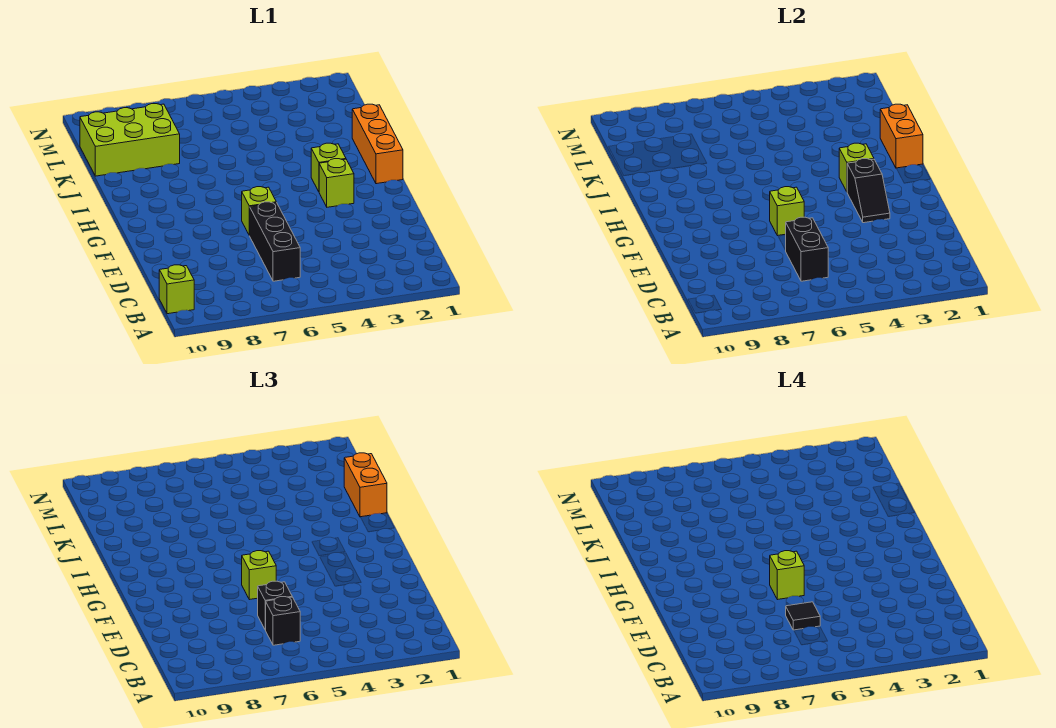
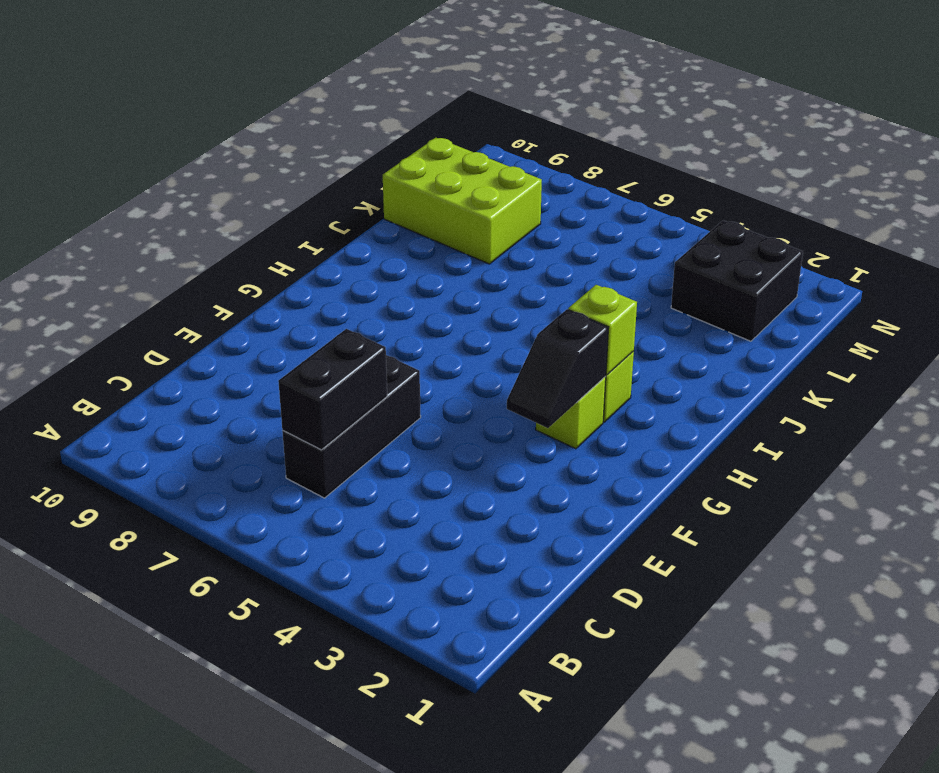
black 2x2 brick [671,220,803,341] -> none
none -> lime 1x1 brick [159,265,194,314]
none -> lime 1x1 brick [242,187,276,235]
none -> orange 1x3 brick [352,104,403,184]

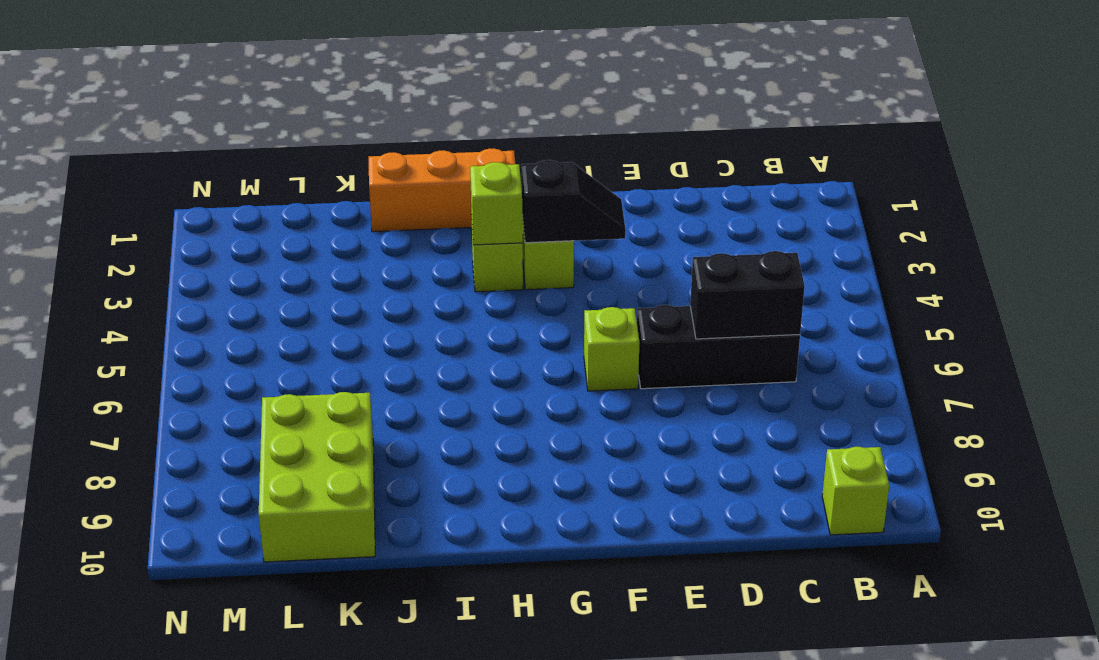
none -> lime 1x1 brick [770,187,804,236]
none -> orange 1x2 brick [880,104,923,168]
none -> black 1x1 brick [266,597,300,645]

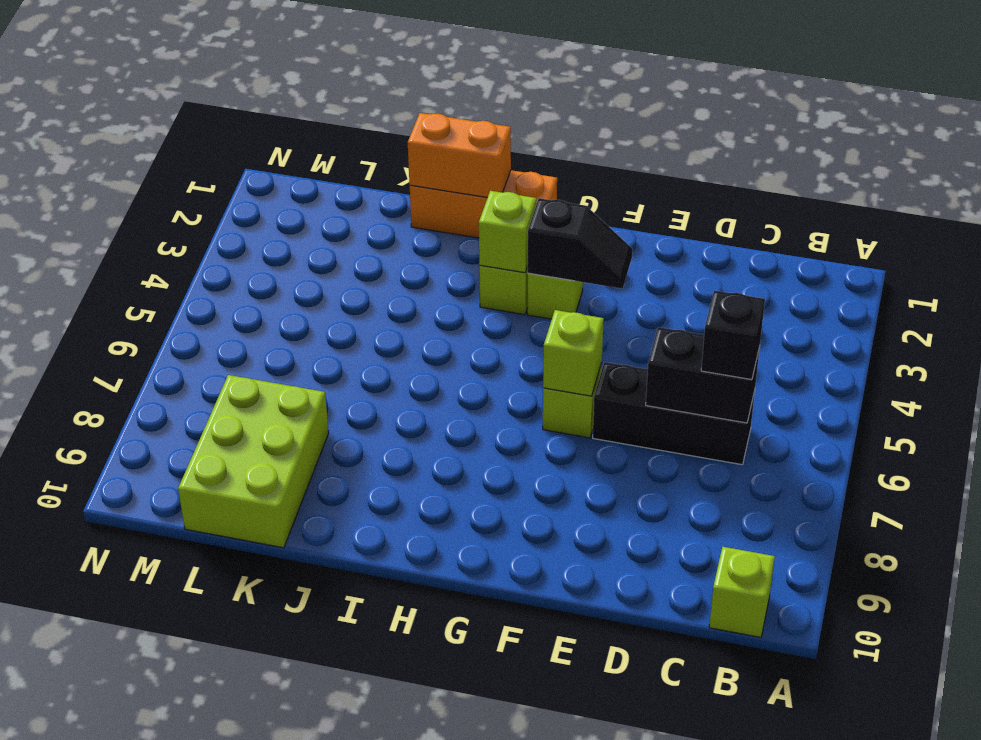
none -> black 1x1 brick [258,581,292,630]
none -> lime 1x1 brick [242,551,276,600]
none -> orange 1x2 brick [344,453,387,517]

